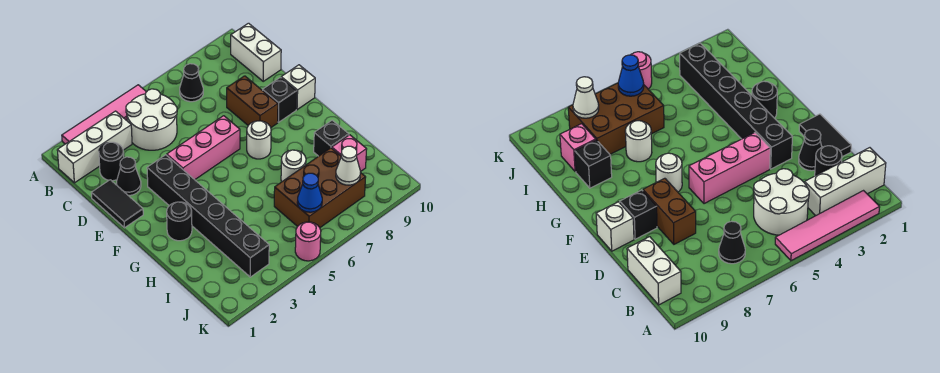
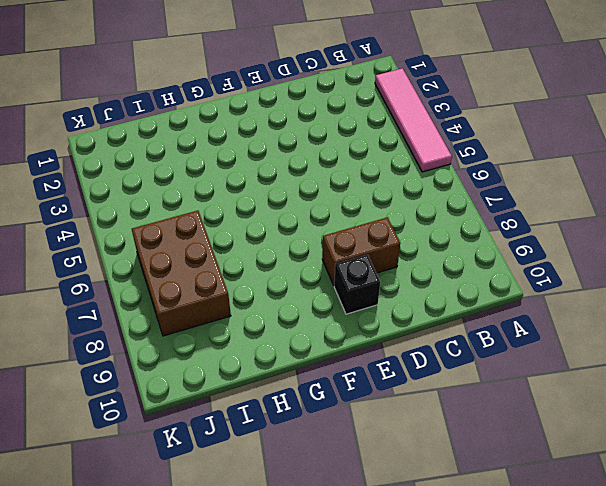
none -> white 1x3 brick [57,111,132,183]
none -> white 2x2 round brick [126,89,177,150]
none -> black 1x1 cone [180,64,203,102]

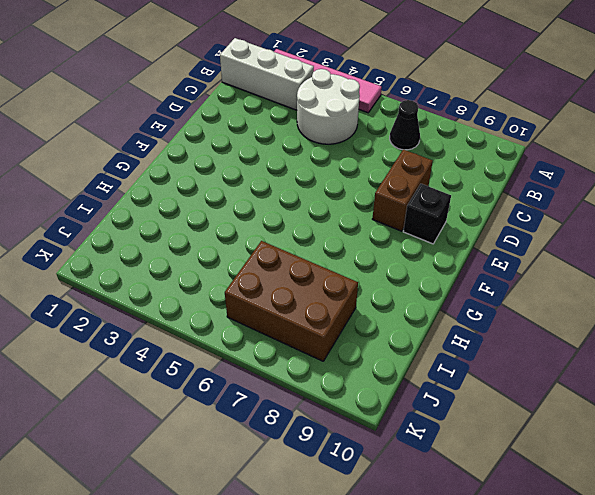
none -> white 1x2 brick [231,23,281,81]
none -> black 1x1 round brick [99,142,124,181]
none -> black 1x2 tile [92,180,143,228]

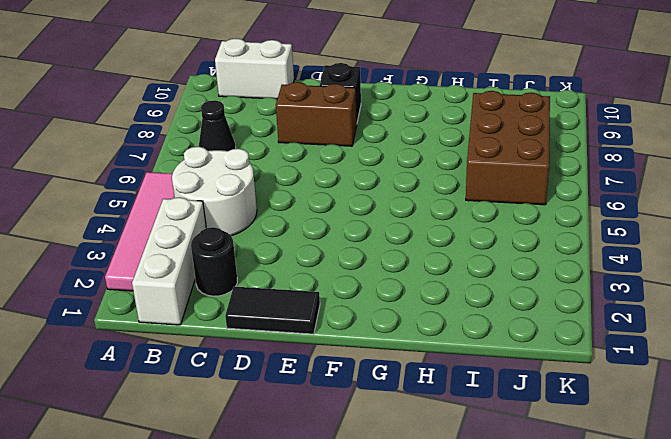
none -> black 1x1 cone [116,157,141,195]
none -> black 1x6 brick [147,155,269,277]
none -> pink 1x3 brick [167,116,240,180]

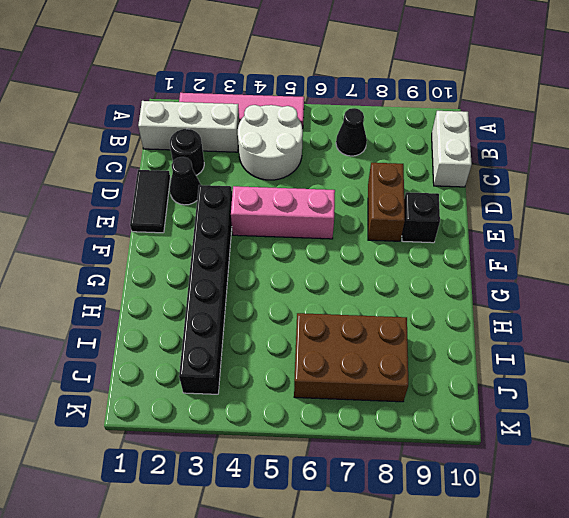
none -> white 1x1 brick [281,65,315,110]
none -> white 1x1 round brick [247,121,271,159]
none -> black 1x1 round brick [167,202,192,241]

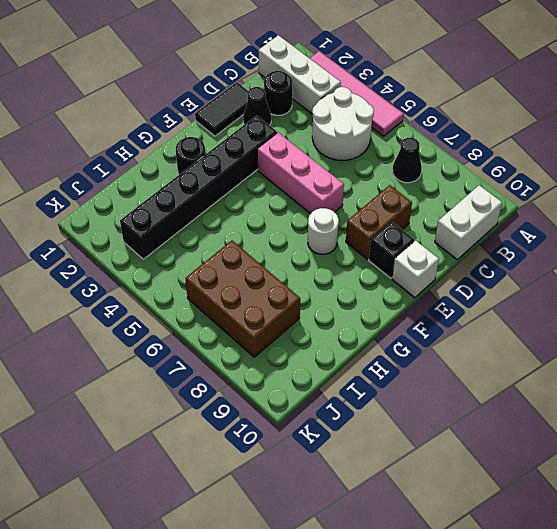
none -> white 1x1 round brick [281,150,306,181]
none -> black 1x1 brick [314,120,349,156]
none -> pink 1x1 brick [332,135,367,171]

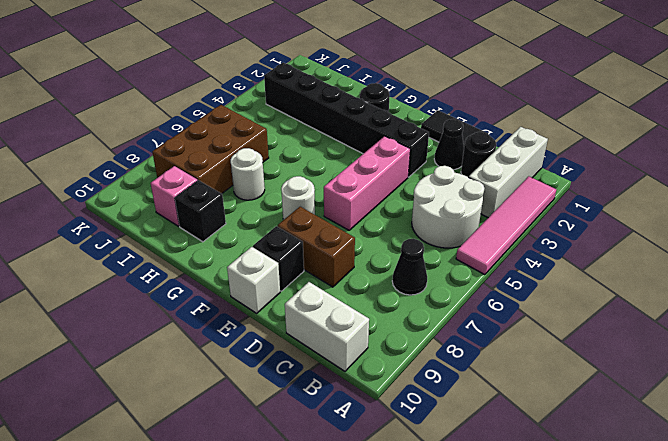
none -> pink 1x1 round brick [295,222,321,261]
none -> blue 1x1 cone [297,173,322,212]
none -> white 1x1 cone [336,146,361,185]

